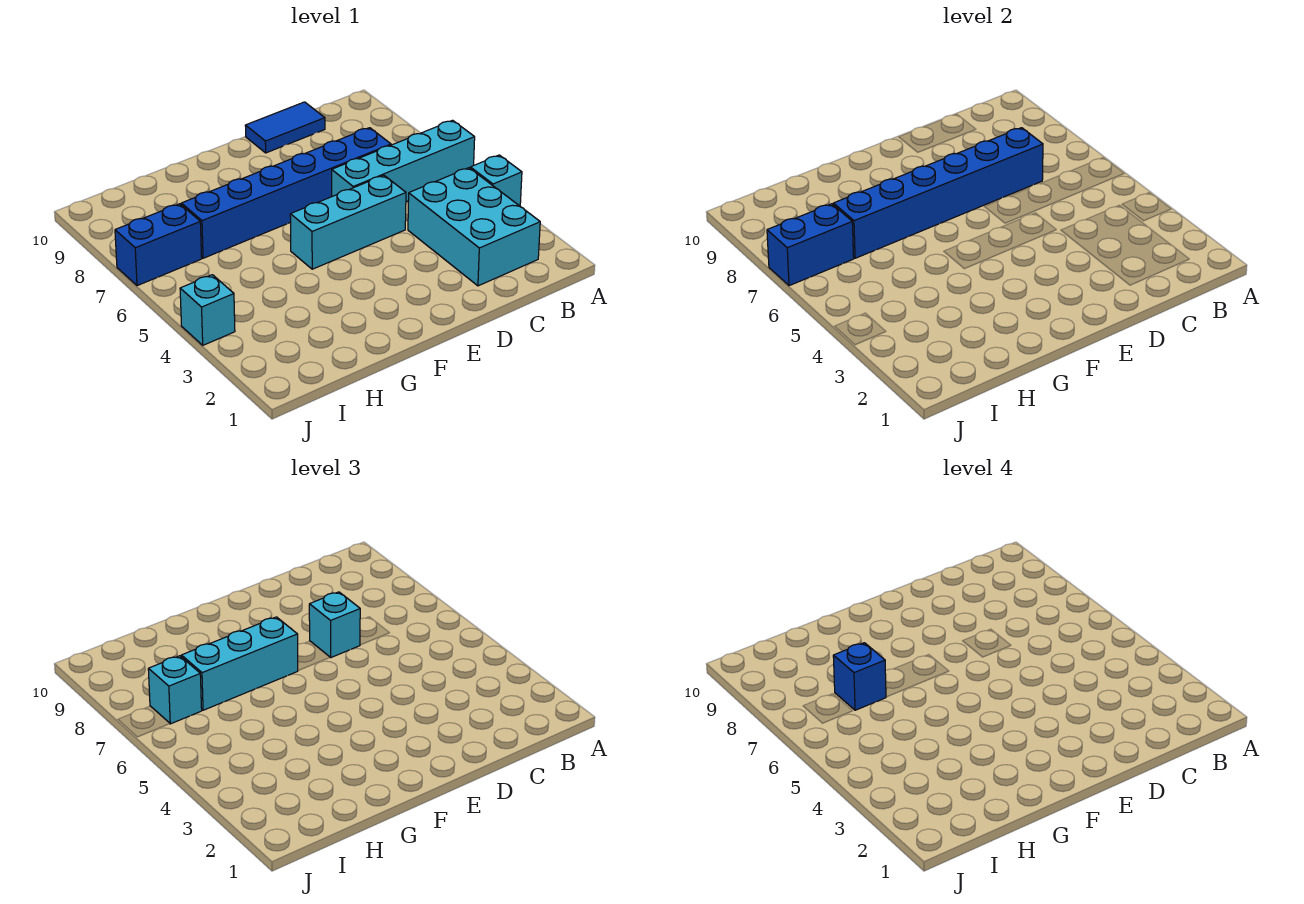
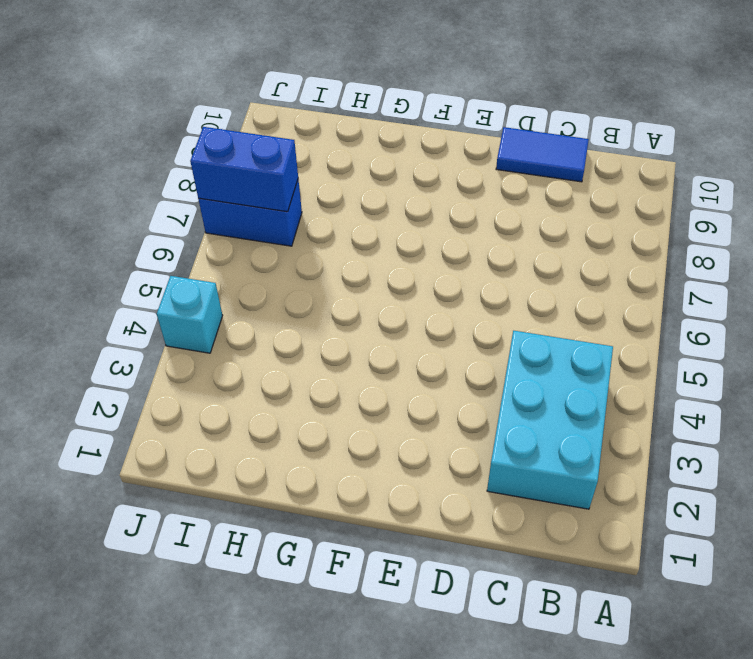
none -> cyan 1x1 brick [470,155,522,206]
none -> cyan 1x4 brick [332,120,475,202]
none -> blue 1x6 brick [181,128,391,258]

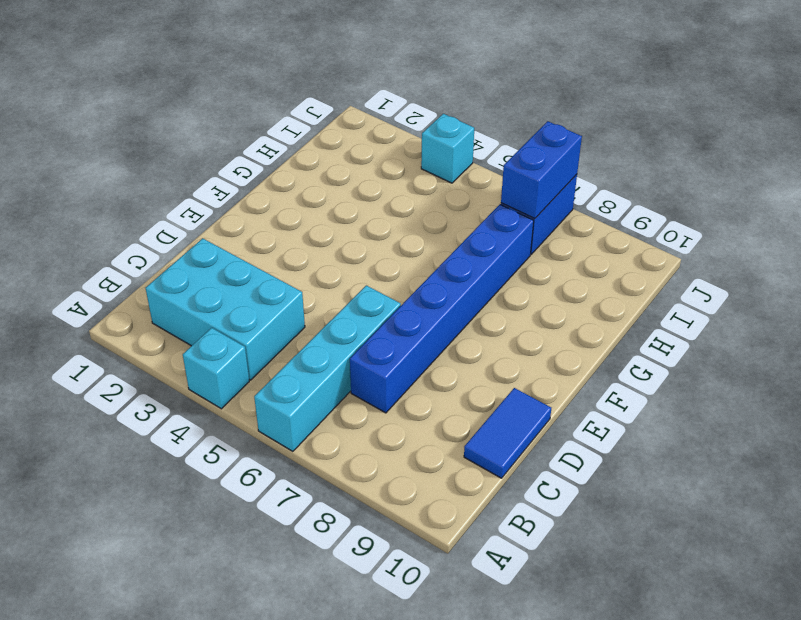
none -> cyan 1x3 brick [290,175,406,269]
none -> blue 1x6 brick [833,128,1043,258]
none -> cyan 1x1 brick [309,592,360,658]

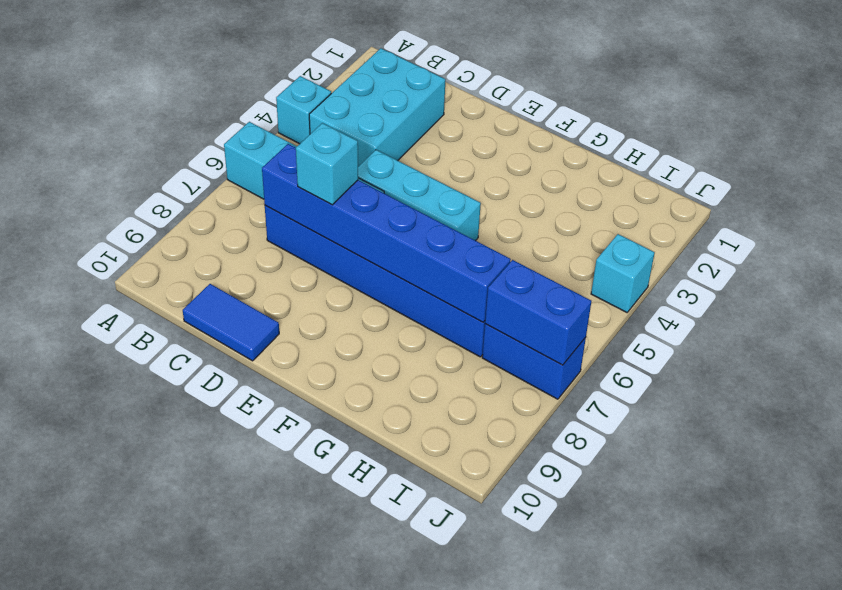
none -> cyan 1x3 brick [181,617,298,710]
none -> cyan 1x1 brick [148,656,202,724]
none -> blue 1x1 brick [833,643,886,710]

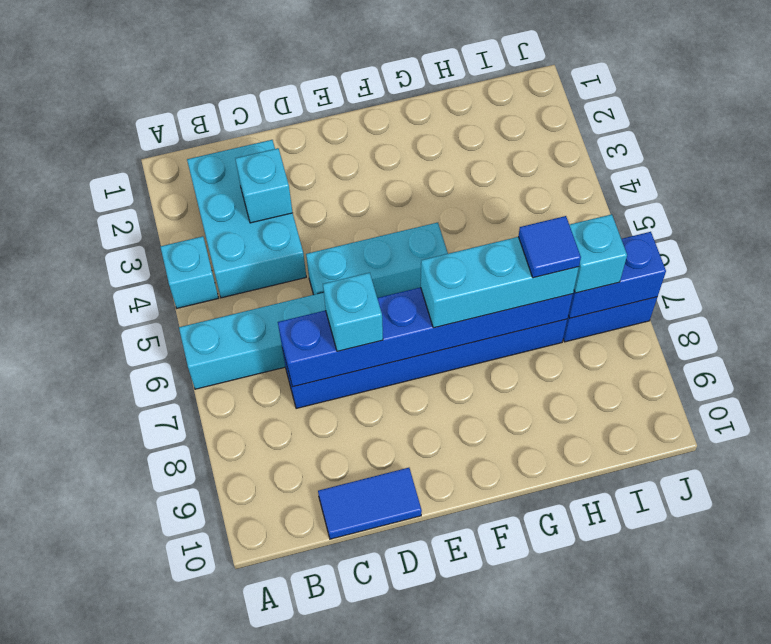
cyan 1x1 brick [235,148,293,223] -> cyan 1x1 brick moved to [180,275,235,345]
blue 1x1 tile [518,216,581,278] -> blue 1x1 brick [833,643,886,710]

